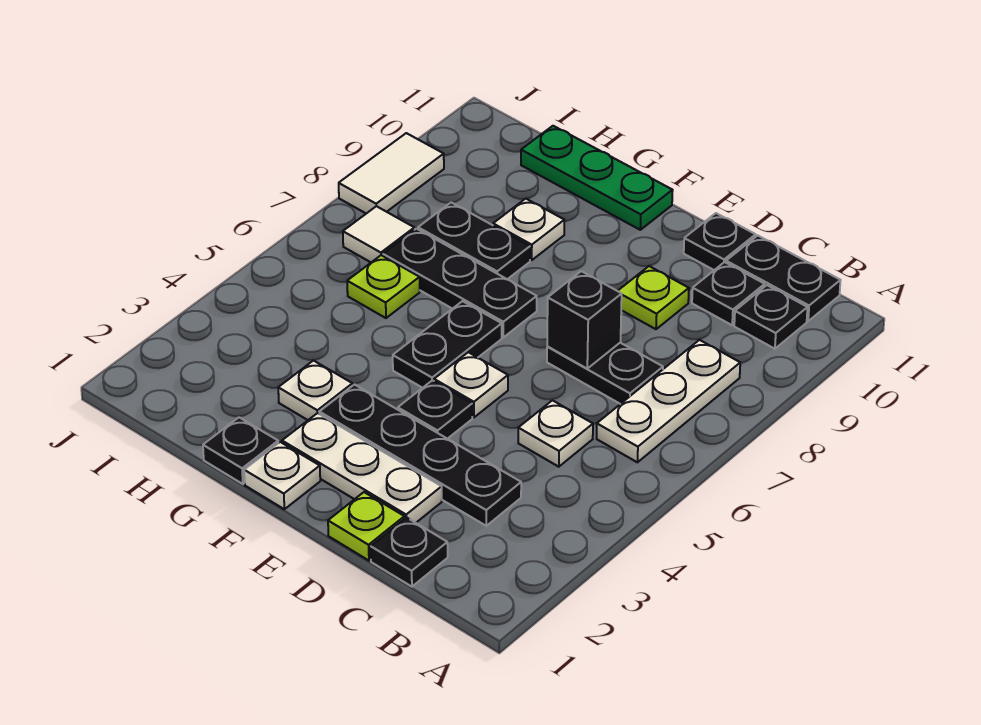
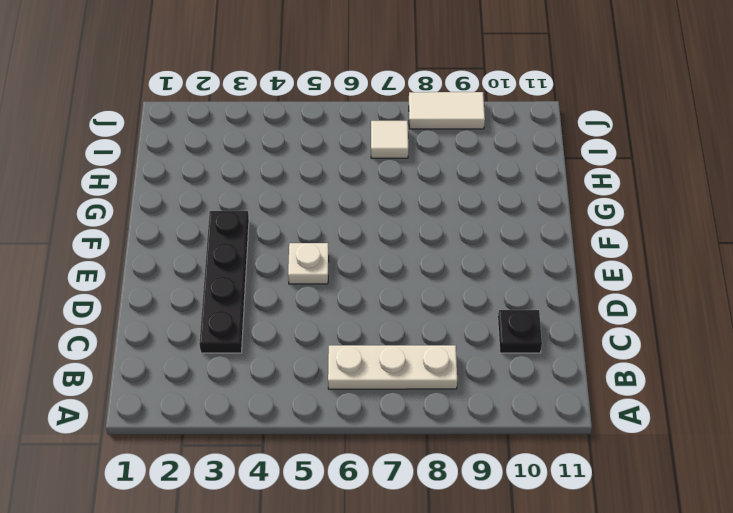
none -> black 1x1 plate [734,285,808,349]
none -> black 1x2 plate [726,236,841,321]
none -> black 1x1 plate [371,517,448,587]

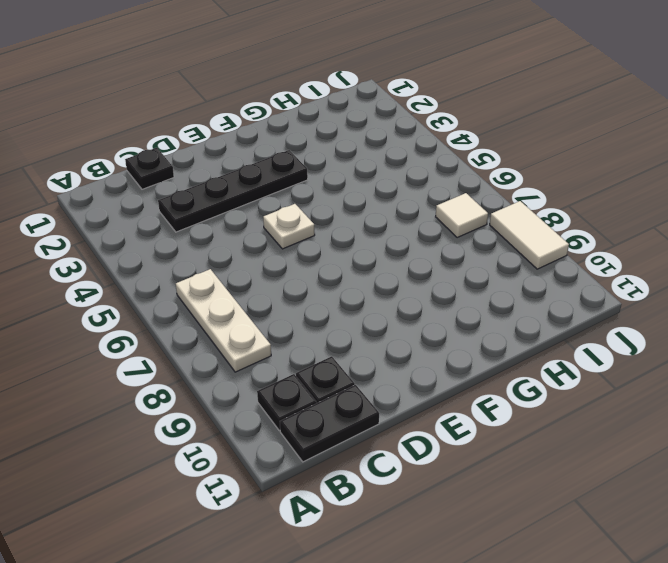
none -> white 1x1 plate [518,400,593,467]
none -> black 1x2 plate [547,343,663,404]
none -> lime 1x1 plate [328,492,404,560]

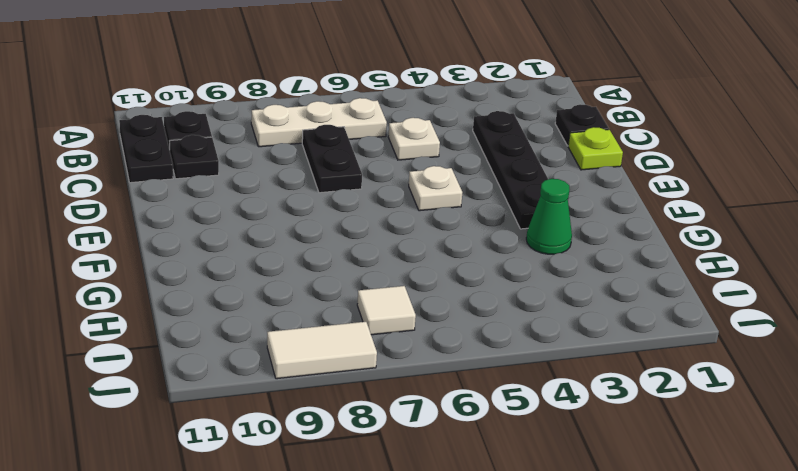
green 1x1 cone [526,179,572,254] -> white 1x1 plate [278,361,353,420]
none -> white 1x3 plate [282,413,442,523]
none -> lime 1x1 plate [618,266,689,329]
none -> black 1x1 plate [684,213,756,270]

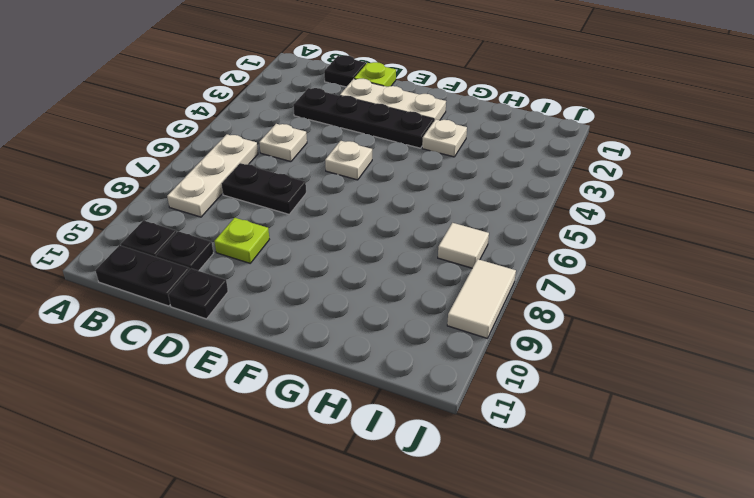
none -> black 1x1 plate [398,380,472,439]
none -> white 1x1 plate [244,442,320,509]
none -> black 1x2 plate [393,301,502,388]

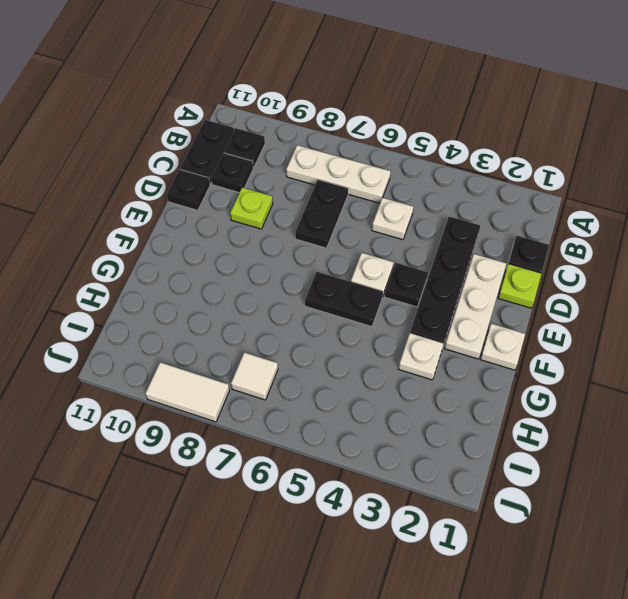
none -> black 1x3 plate [383,229,537,337]
none -> green 1x3 plate [521,126,673,230]
none -> black 1x1 plate [203,417,278,484]

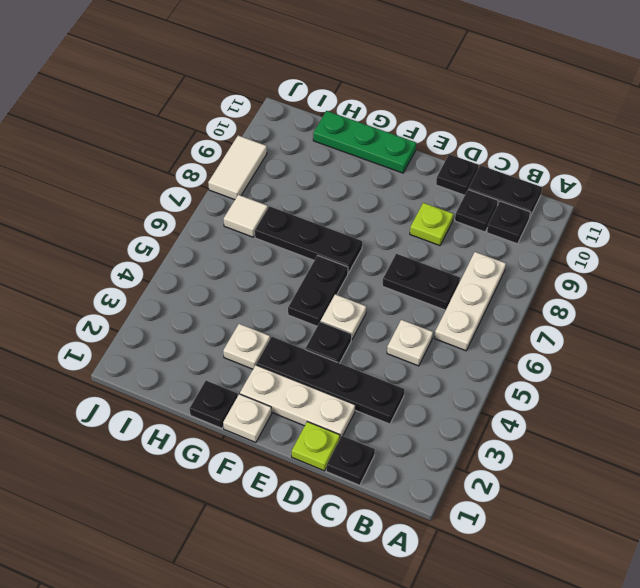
none -> black 1x2 plate [418,202,530,279]
none -> white 1x1 plate [493,199,564,260]
none -> lime 1x1 plate [347,255,420,318]

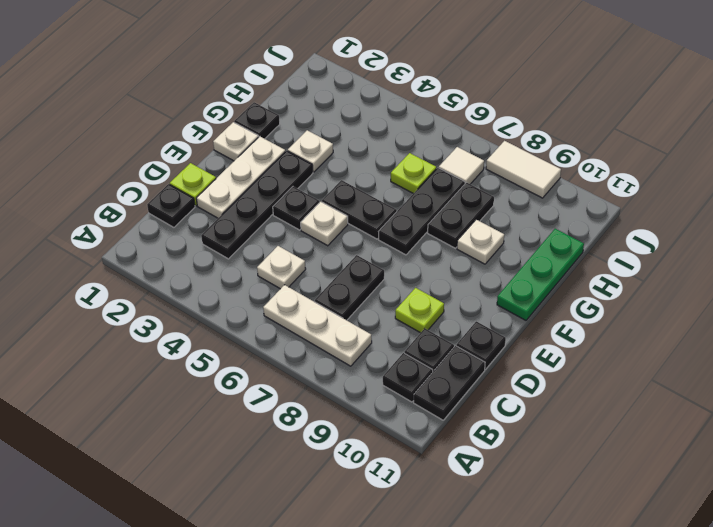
none -> black 1x1 brick [547,271,622,368]

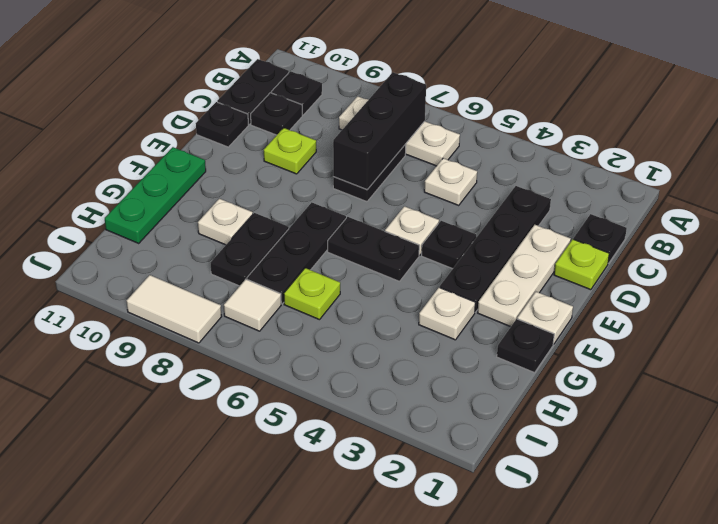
black 1x3 brick [333,72,426,190] -> black 1x1 brick [547,271,622,368]

